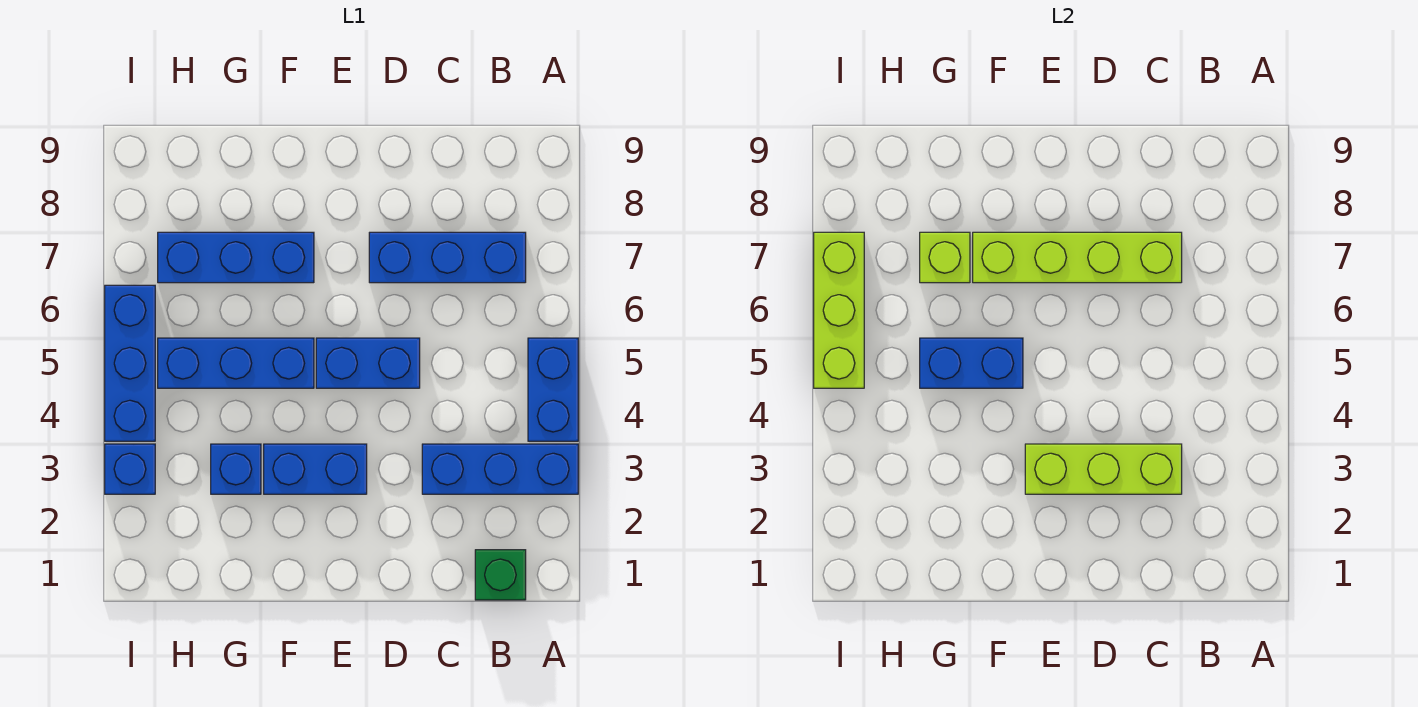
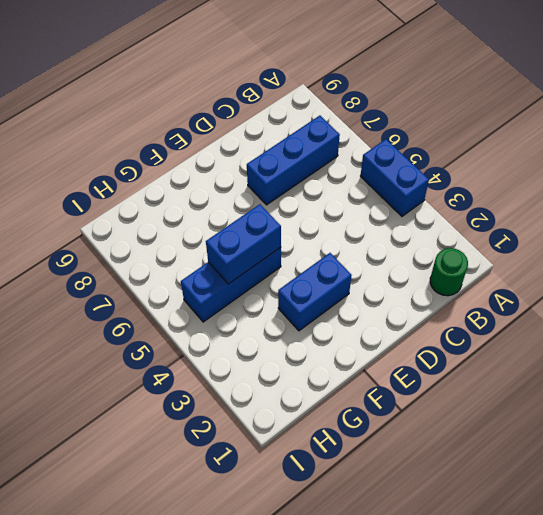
green 1x1 round brick [430,248,468,296] -> green 1x1 brick [475,550,526,600]
none -> blue 1x3 brick [422,444,578,494]
none -> blue 1x2 brick [316,338,420,388]
none -> blue 1x3 brick [158,232,314,283]

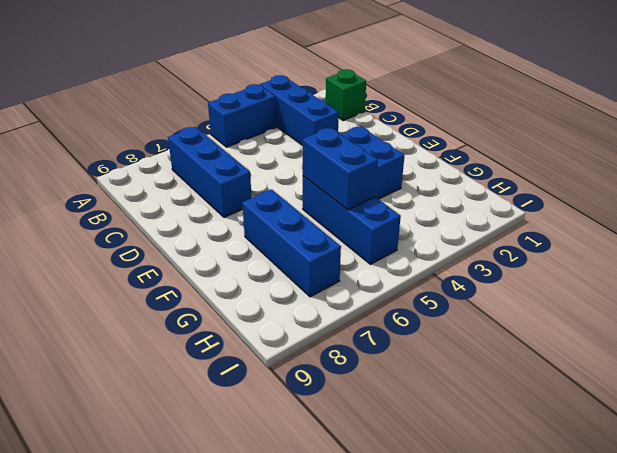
none -> blue 1x2 brick [316,338,420,388]
none -> blue 1x1 brick [211,444,261,494]
none -> blue 1x1 brick [105,444,155,494]

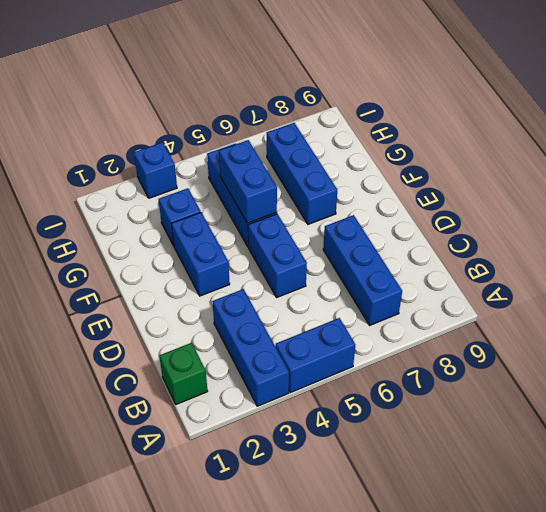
none -> blue 1x3 brick [105,285,155,441]
none -> lime 1x3 brick [1025,444,1182,494]
none -> lime 1x4 brick [973,232,1182,283]

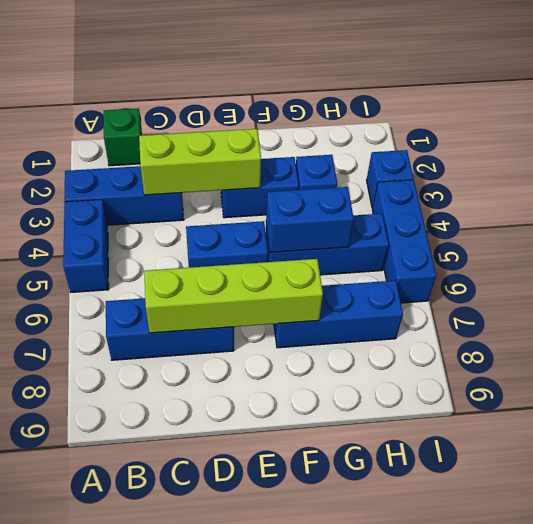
none -> lime 1x1 brick [920,232,970,283]
none -> lime 1x3 brick [814,232,864,388]

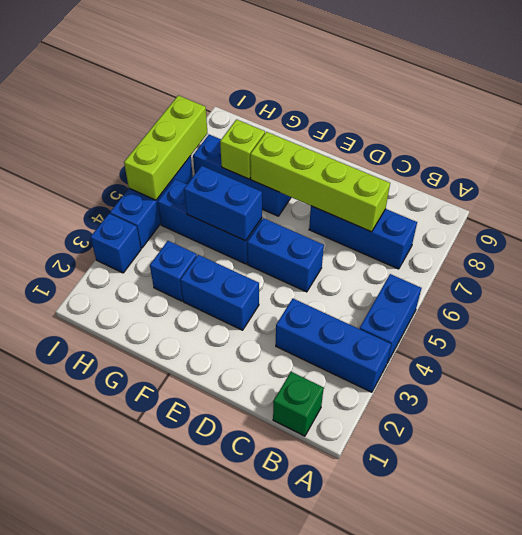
none -> lime 1x3 brick [1025,444,1182,494]

